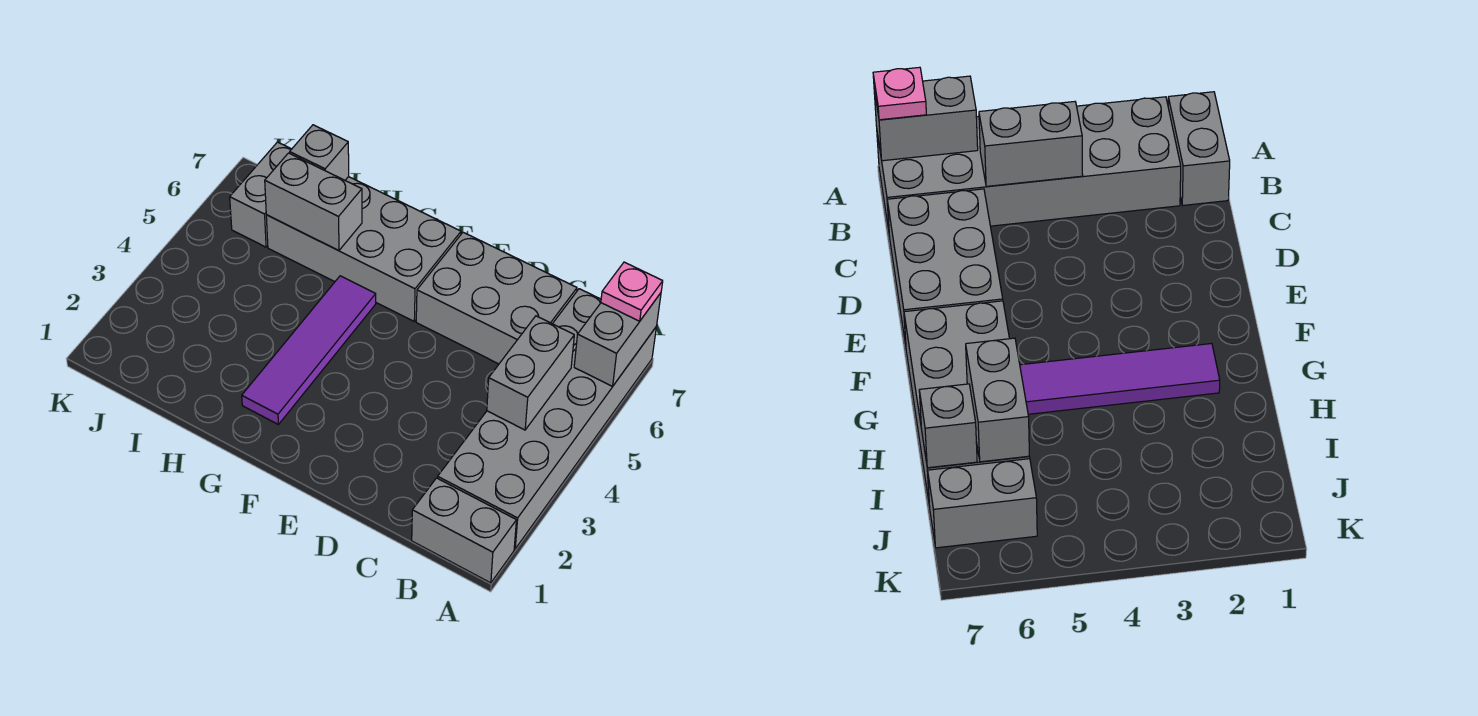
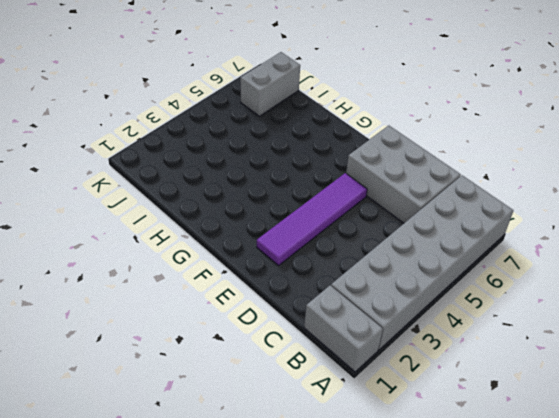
purple 1x4 tile [257,173,367,265] -> purple 1x4 tile moved to [242,276,376,424]
none -> grey 2x4 brick [266,177,461,321]
none -> grey 1x2 brick [574,293,661,386]

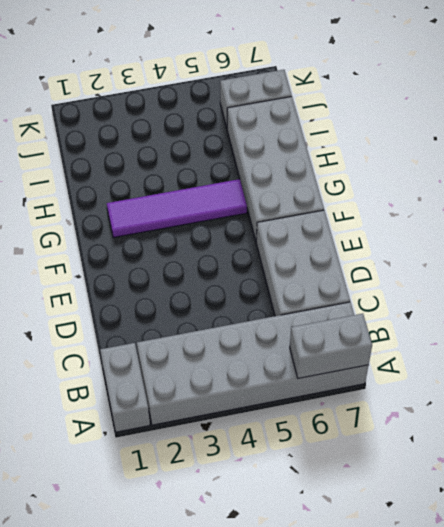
none -> grey 1x2 brick [487,316,574,430]
none -> grey 1x2 brick [265,153,362,251]

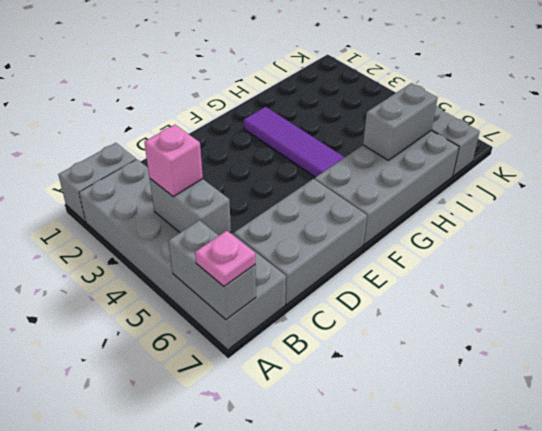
pink 1x1 brick [144,125,203,197] -> none
none -> grey 1x1 brick [290,125,349,180]

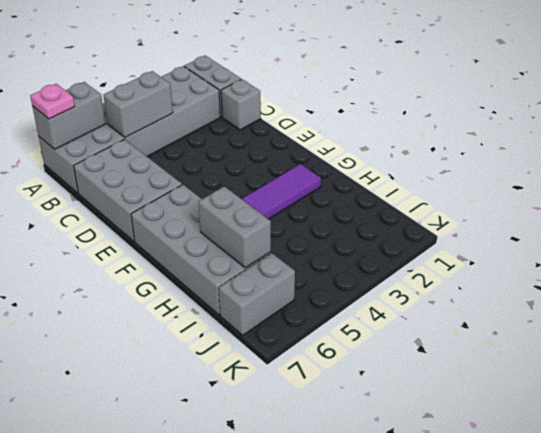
grey 1x1 brick [221,79,261,130] -> grey 1x1 brick moved to [290,125,349,180]

